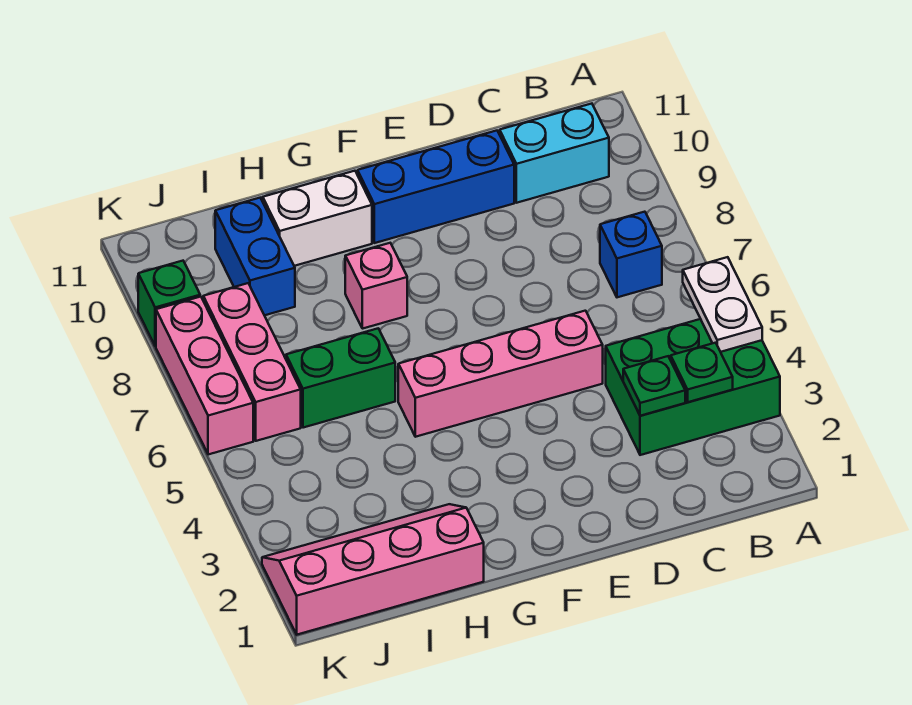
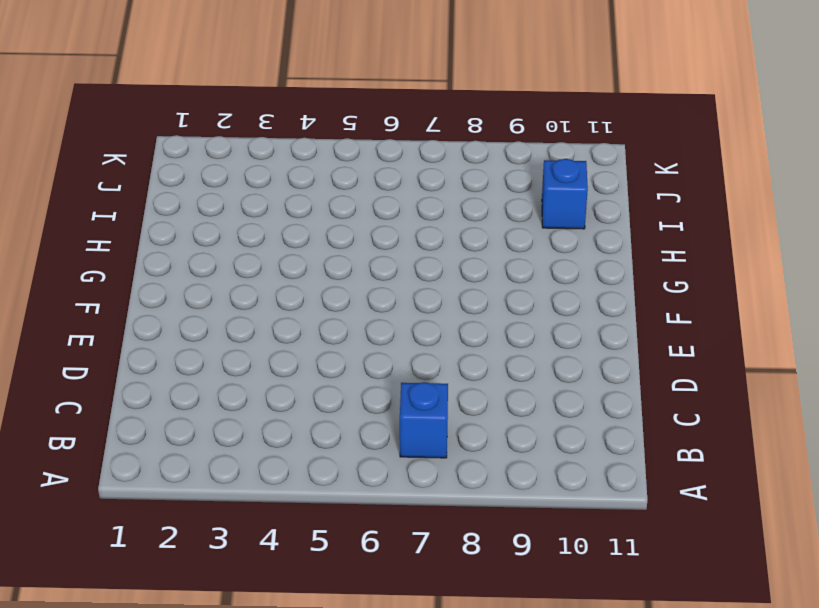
blue 1x1 brick [542,159,588,229] -> blue 1x2 brick [215,198,295,315]
none -> green 2x3 brick [606,319,780,455]
none -> cyan 1x2 brick [500,104,609,203]
none -> pink 1x4 brick [398,311,603,437]

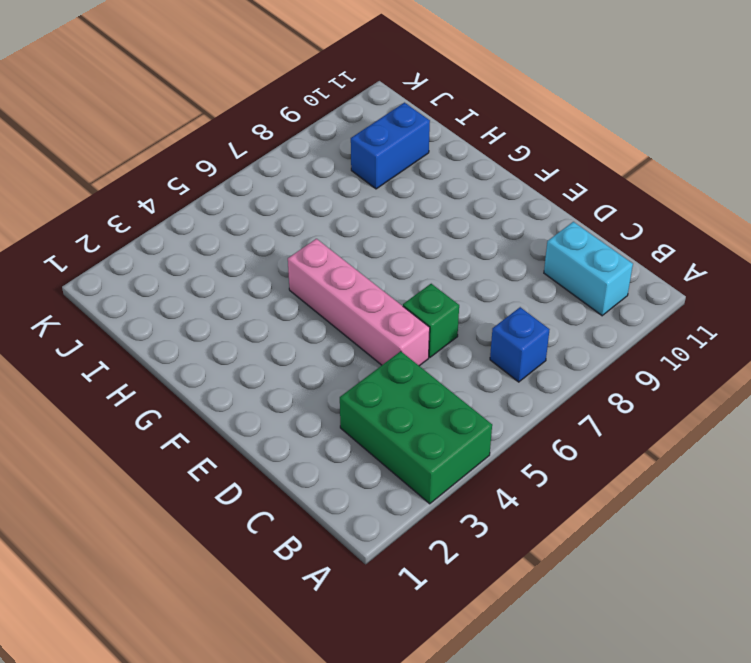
green 1x1 brick [403,284,459,357] -> green 1x1 brick moved to [138,261,200,346]
none -> blue 1x3 brick [358,131,514,243]
none -> pink 1x1 brick [345,243,407,329]
none -> white 1x2 brick [263,171,372,266]

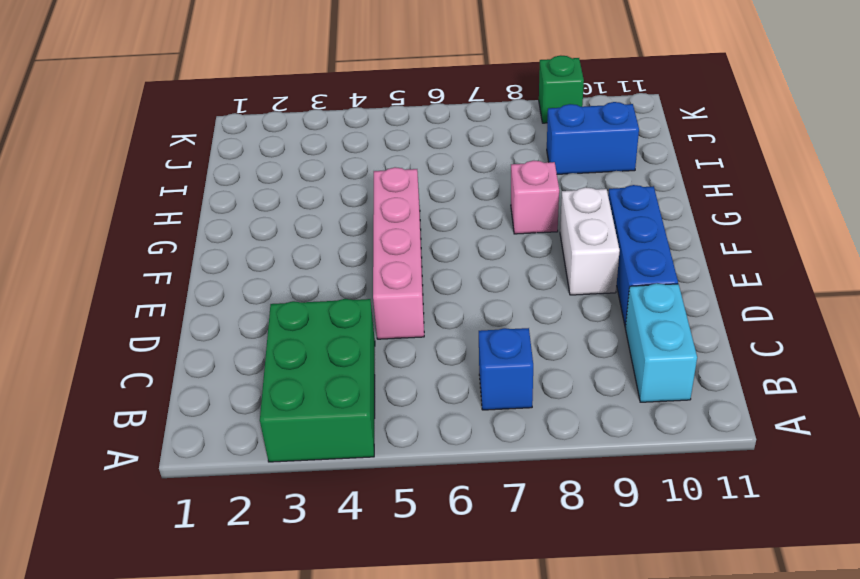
white 1x2 brick [560,187,620,295] -> white 1x2 brick moved to [263,171,372,266]
none -> pink 2x4 slope [262,504,484,635]
none -> green 1x2 brick [286,328,395,428]
none -> pink 1x3 brick [203,283,301,441]

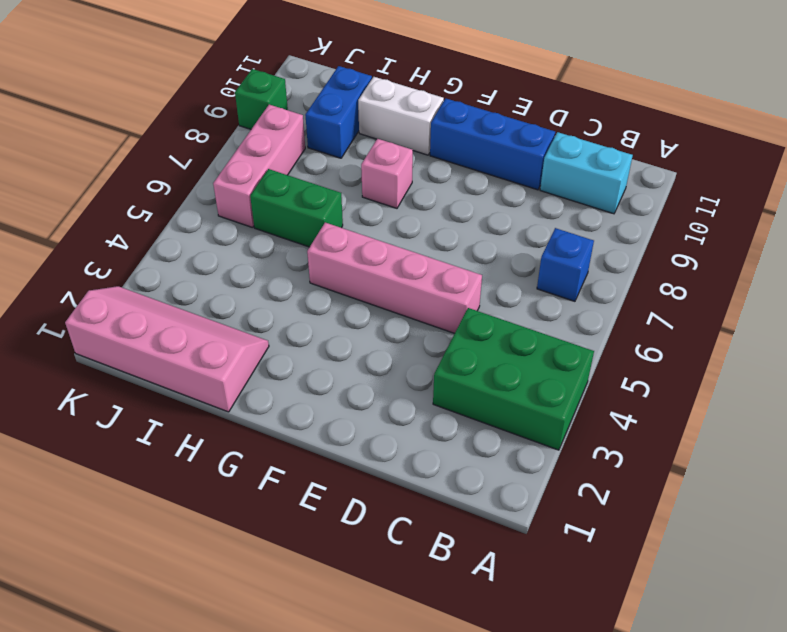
none -> pink 1x3 brick [156,297,253,455]
none -> white 1x2 plate [683,257,762,352]
none -> green 1x1 plate [671,343,733,402]

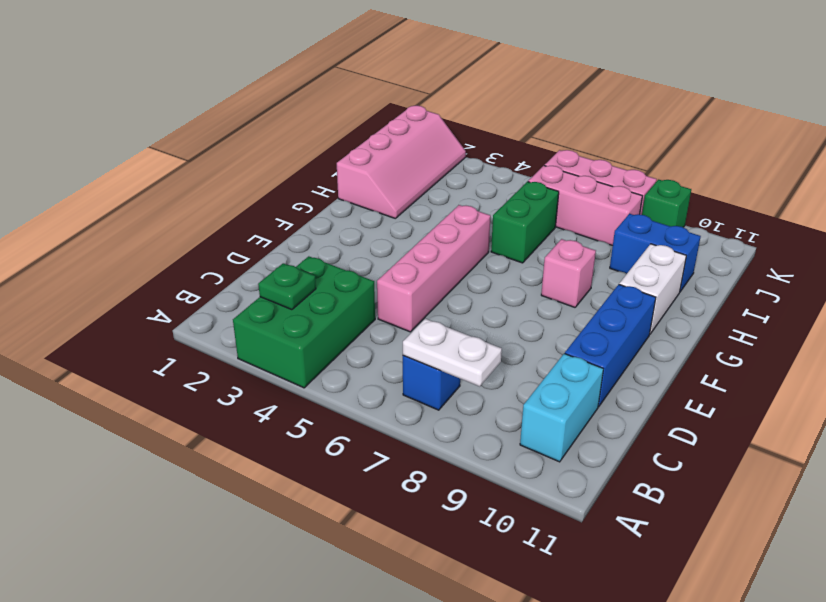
white 1x2 plate [403,319,502,386] -> white 1x2 plate moved to [683,257,762,352]
none -> green 1x1 plate [623,356,685,416]

